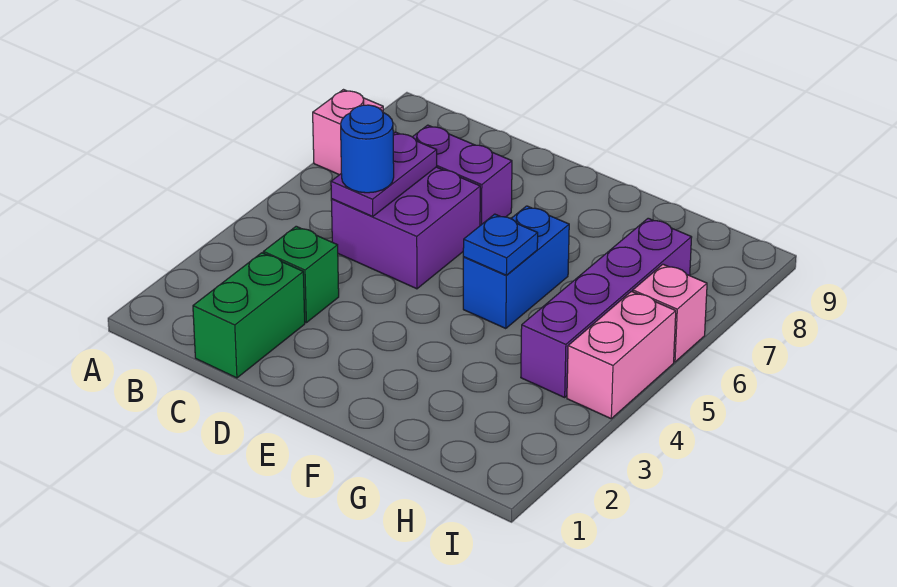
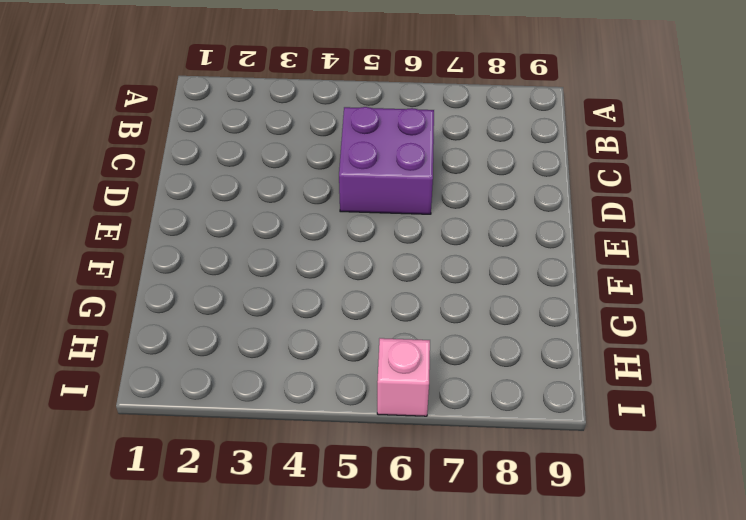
none -> pink 1x1 brick [313,90,383,175]
none -> green 1x2 brick [193,253,305,378]
none -> green 1x1 brick [263,226,339,323]

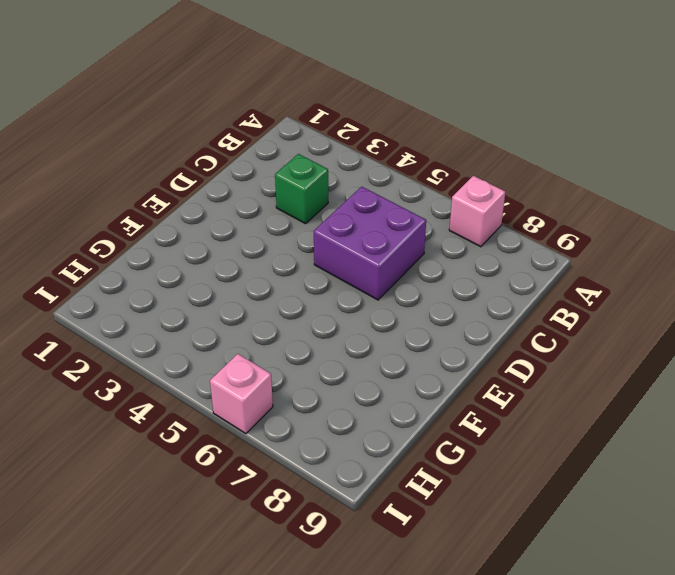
none -> green 1x2 brick [193,253,305,378]
none -> purple 1x2 brick [413,125,512,226]
none -> blue 1x2 brick [463,206,569,329]

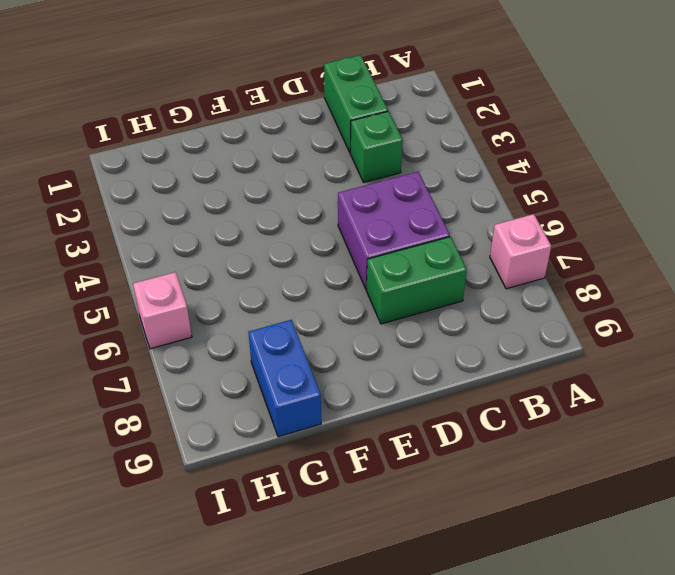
green 1x2 brick [366,237,467,324] -> purple 1x2 brick [413,125,512,226]
blue 1x2 brick [248,320,321,437] -> blue 1x2 brick moved to [463,206,569,329]
none -> purple 1x4 brick [521,218,692,397]
none -> pink 1x2 brick [567,291,676,419]
none -> purple 1x2 plate [331,132,437,216]

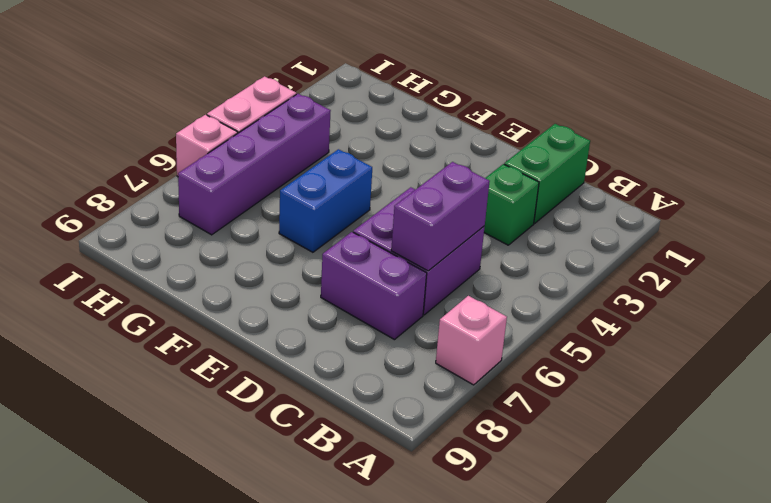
purple 1x2 brick [391,162,490,271] -> purple 1x2 plate [331,132,437,216]
none -> blue 1x1 plate [463,214,538,275]
none -> blue 1x1 round brick [341,105,394,193]

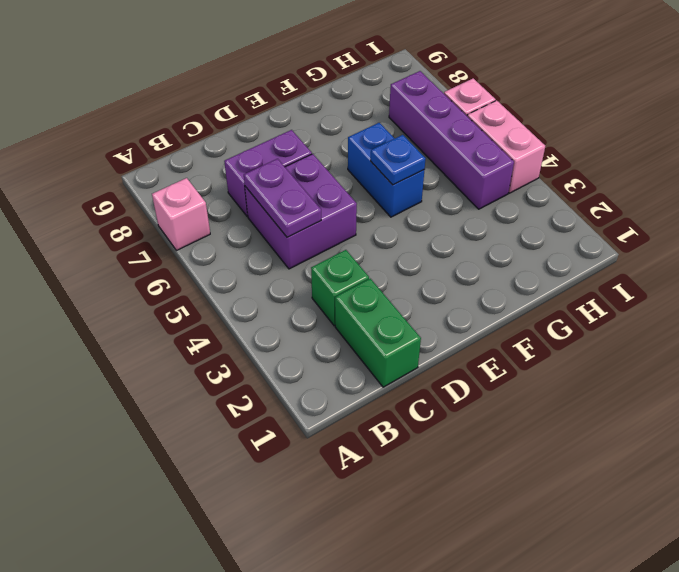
none -> blue 1x1 round brick [341,105,394,193]

